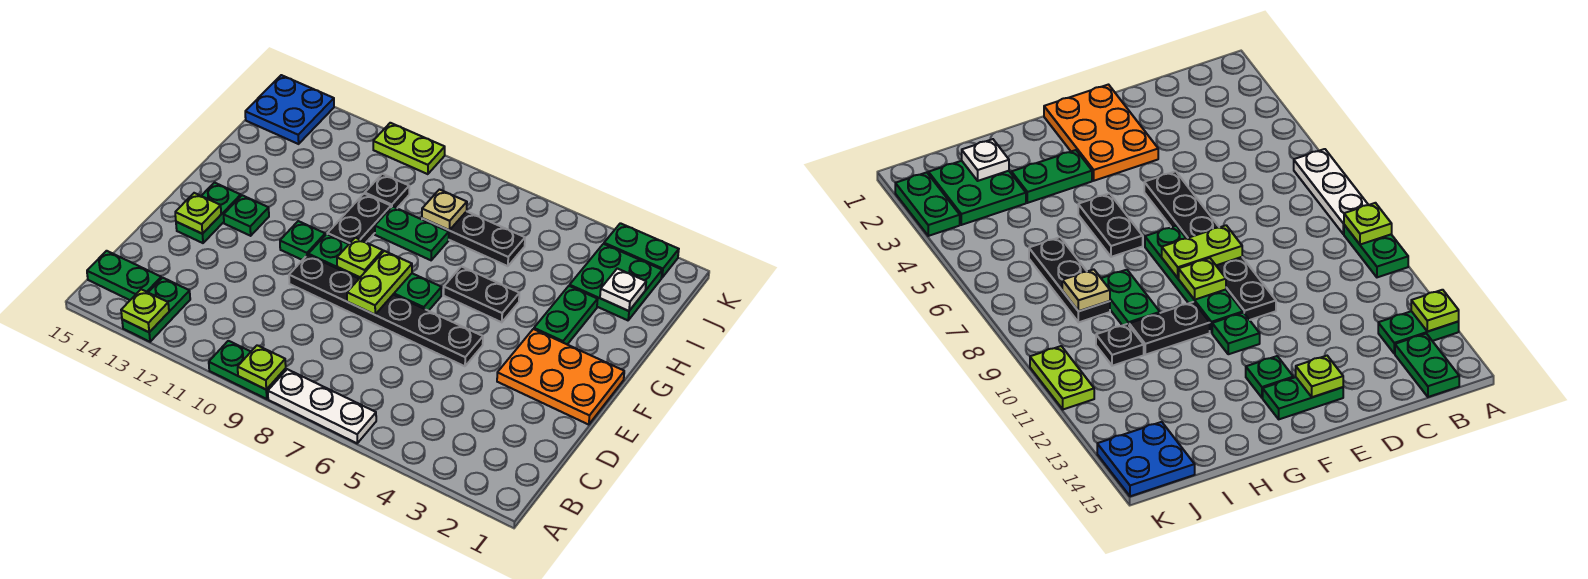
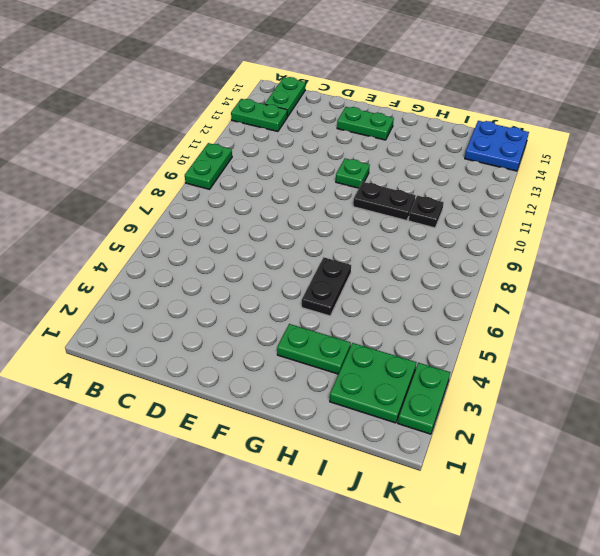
none -> white 1x3 plate [268,369,376,443]
none -> orange 2x3 plate [497,329,624,425]
none -> black 1x6 plate [289,255,483,366]

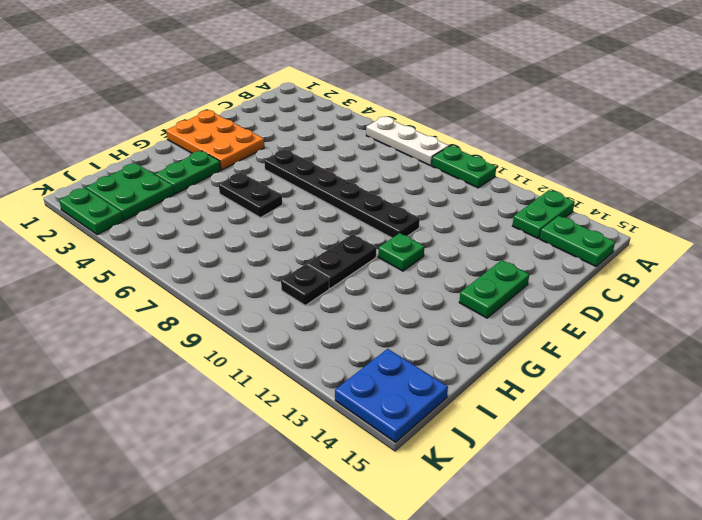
none -> green 1x4 plate [308,234,442,311]
none -> green 1x1 plate [224,195,269,236]
none -> green 1x2 plate [375,206,449,260]

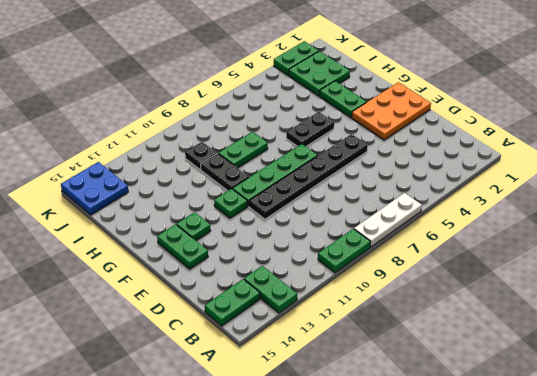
none -> black 1x3 plate [422,211,525,266]
none -> lime 1x2 plate [373,123,445,174]
none -> lime 1x1 plate [238,345,286,389]

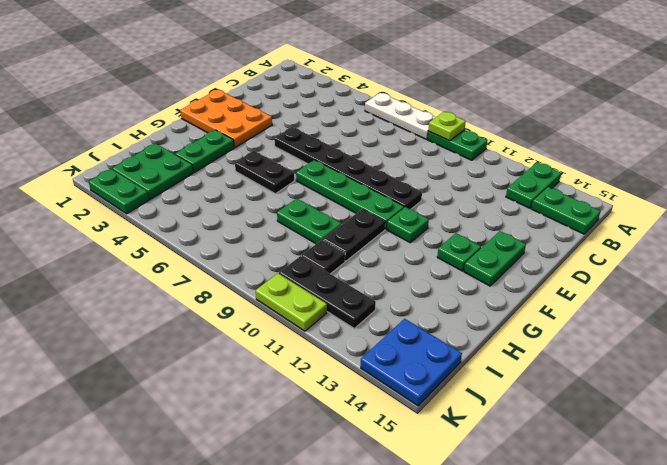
black 1x3 plate [279,256,376,328] -> black 1x3 plate moved to [422,211,525,266]
none -> lime 1x1 plate [121,289,169,332]
none -> lime 1x2 plate [347,251,412,315]
none -> lime 1x1 plate [175,193,221,234]

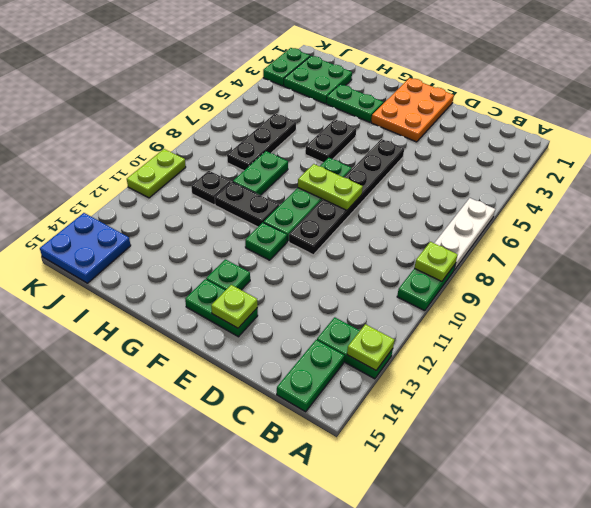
none -> lime 1x1 plate [337,238,383,277]
none -> white 1x1 plate [600,268,646,311]
none -> tan 1x1 plate [422,190,467,230]

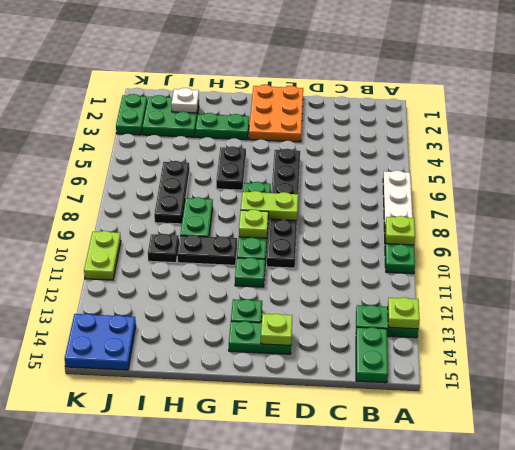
none -> tan 1x1 plate [422,190,467,230]

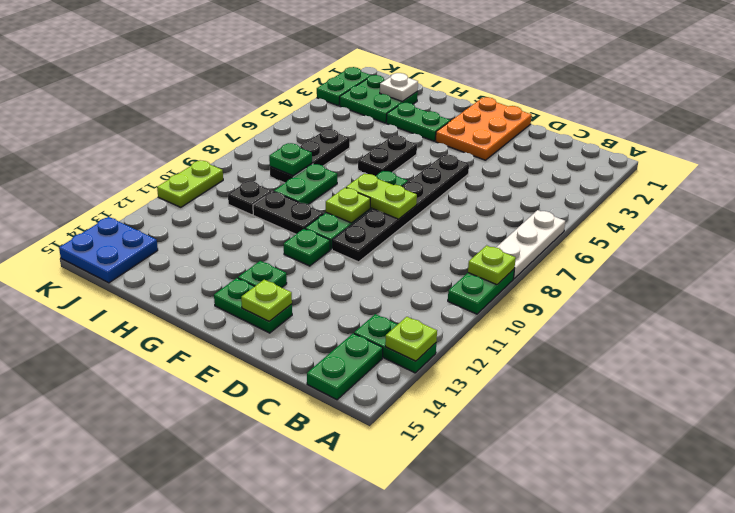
green 1x1 plate [269,143,312,176] -> tan 1x1 plate [422,190,467,230]

